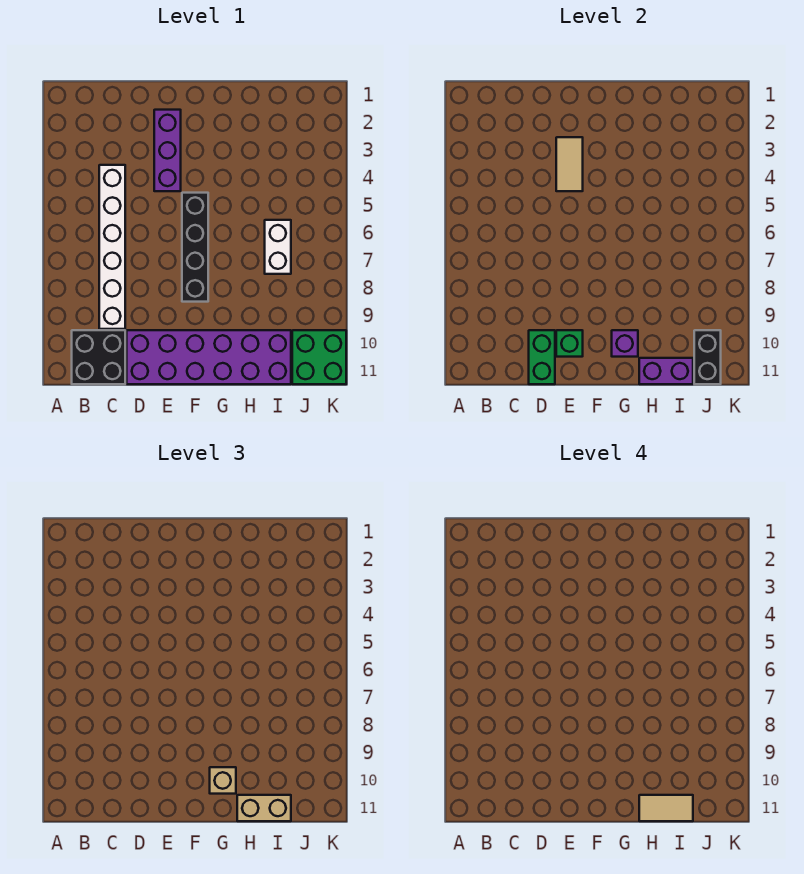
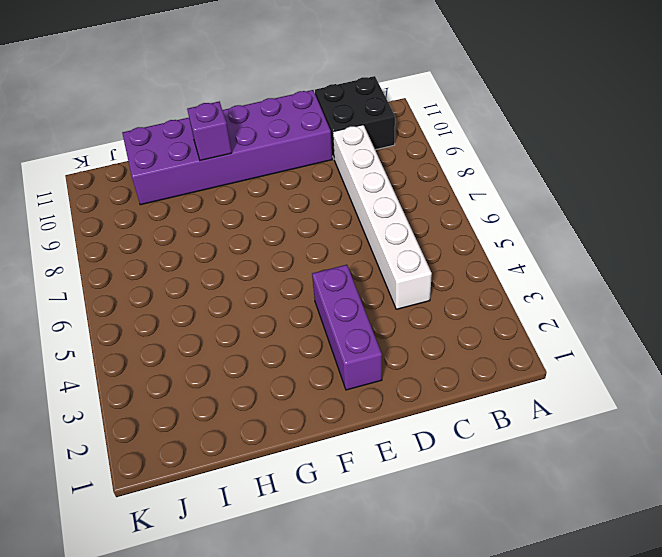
none -> black 1x4 brick [182,193,208,302]
none -> white 1x2 brick [265,220,291,274]
none -> green 2x2 brick [292,330,346,384]

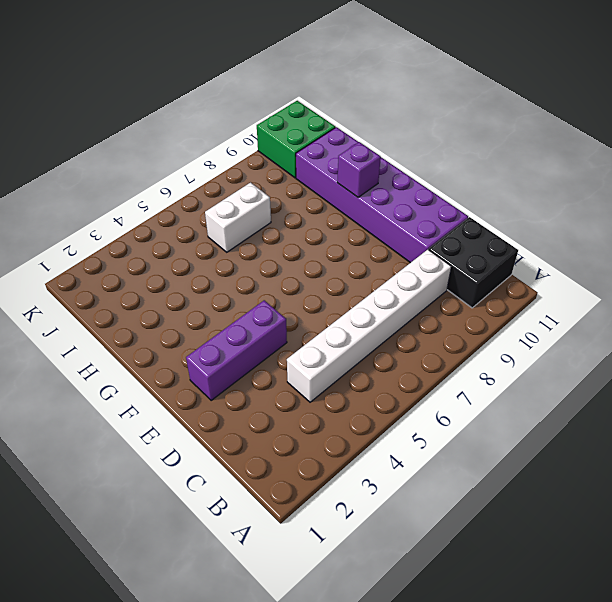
none -> black 1x4 brick [182,193,208,302]
none -> green 1x2 brick [529,330,555,384]
none -> tan 1x2 tile [556,137,583,191]

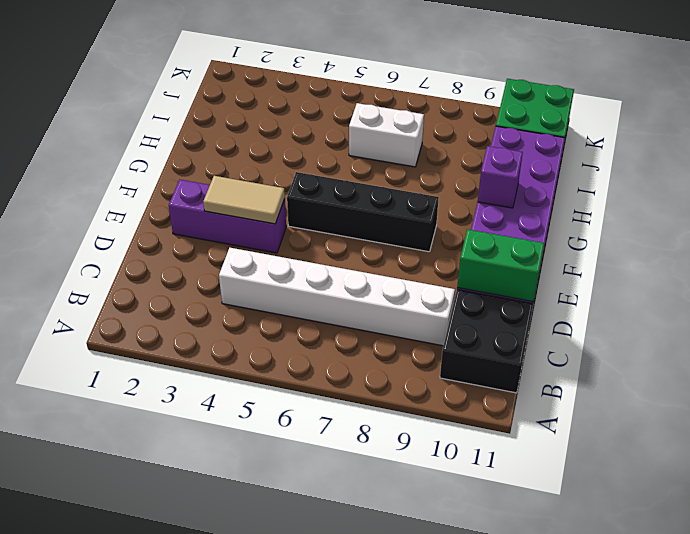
none -> green 1x1 brick [556,330,583,357]
none -> purple 1x2 brick [639,358,693,384]
none -> black 1x2 brick [694,330,721,384]

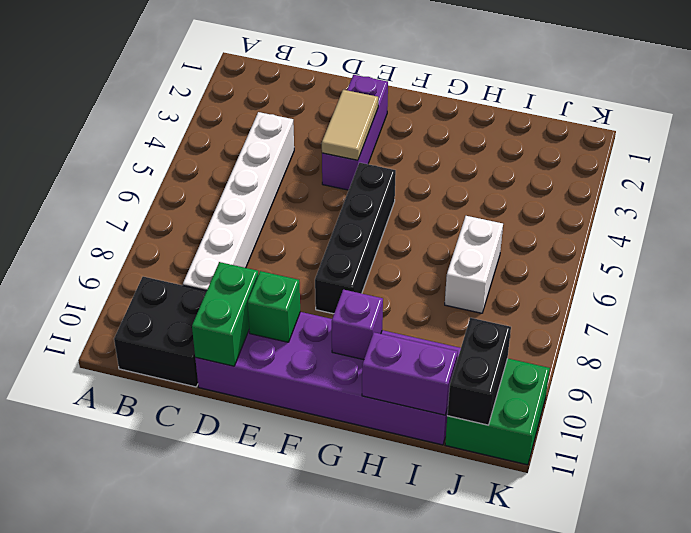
none -> tan 1x1 brick [210,767,236,794]
none -> tan 1x2 brick [237,795,291,821]
none -> tan 1x2 tile [639,795,693,821]

